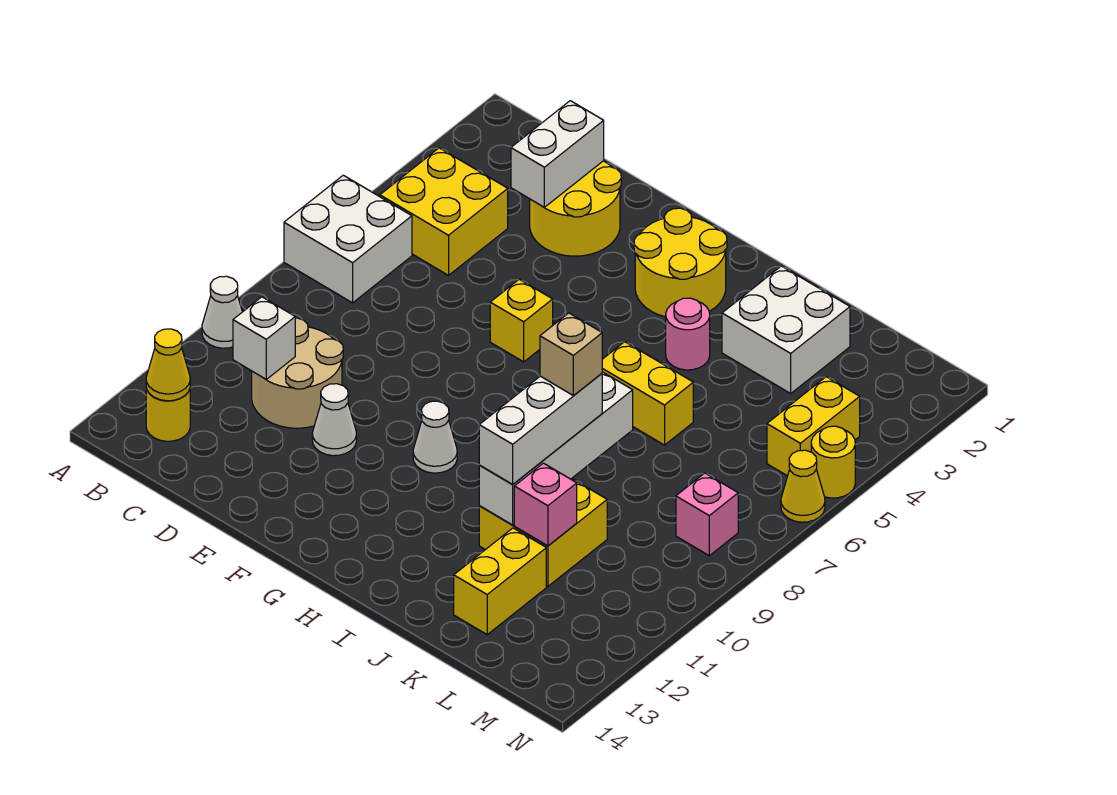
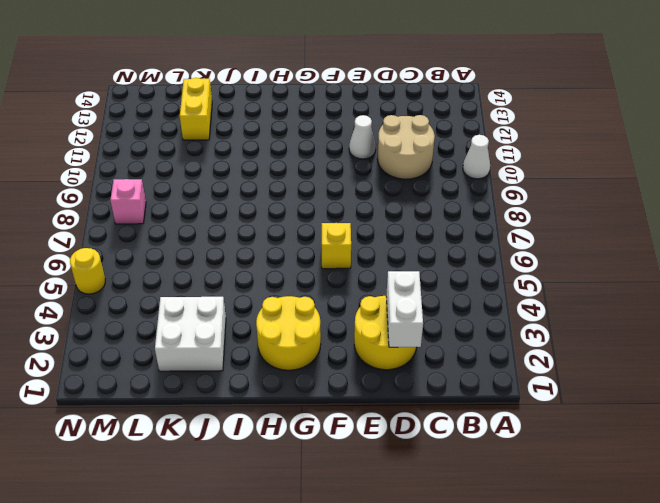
none -> white 2x2 brick [284,175,412,303]
none -> yellow 2x2 brick [380,148,508,275]
none -> yellow 1x1 round brick [146,388,190,441]

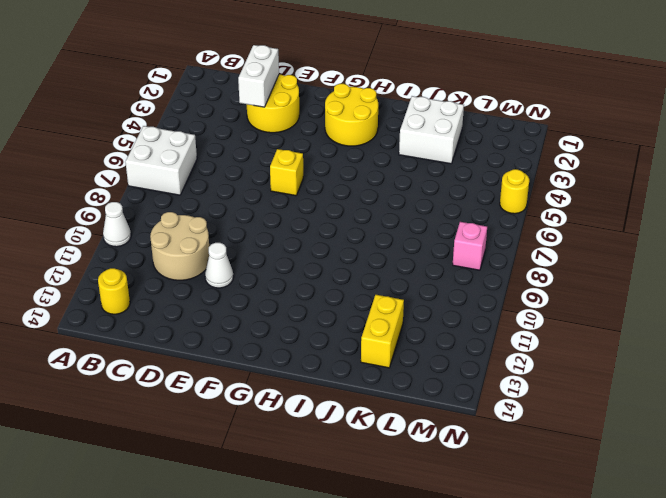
none -> yellow 2x2 brick [380,148,508,275]
none -> white 1x1 cone [413,401,457,473]
none -> pink 1x1 round brick [666,298,710,370]

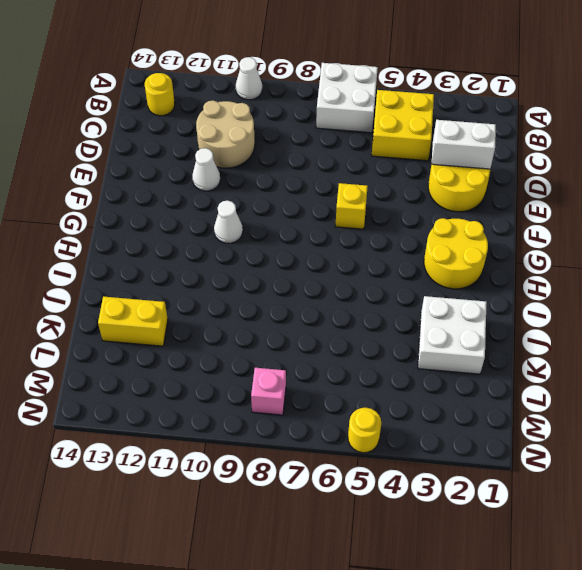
none -> pink 1x1 round brick [666,298,710,370]
none -> yellow 1x2 brick [602,342,693,445]
none -> yellow 2x2 brick [479,479,607,586]

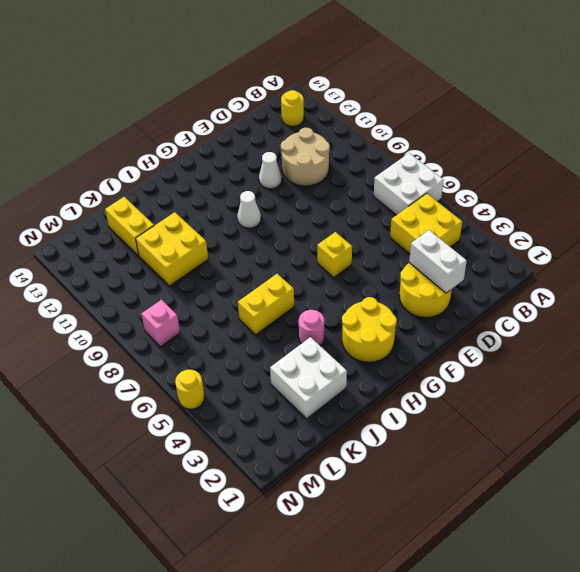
none -> white 1x1 cone [202,276,242,348]
none -> yellow 1x2 brick [767,377,860,476]
none -> yellow 1x1 cone [781,450,825,522]

